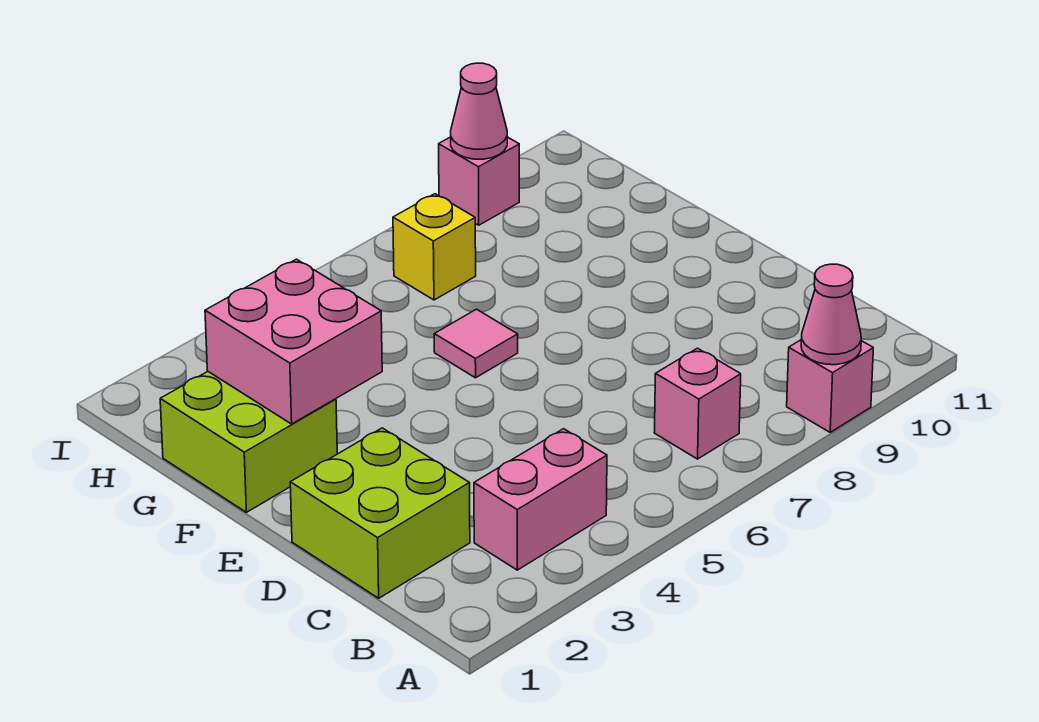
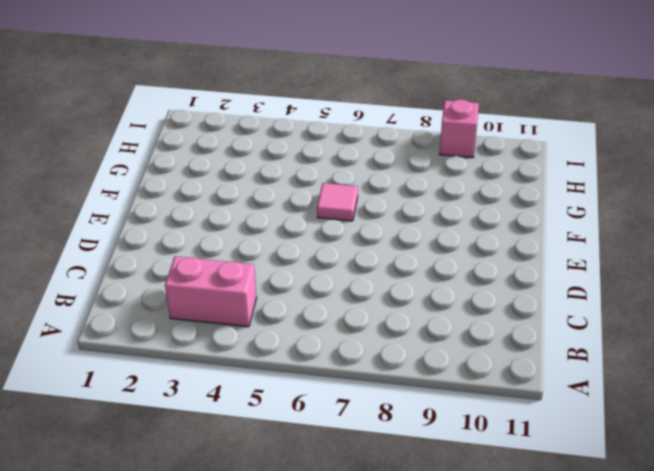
none -> pink 1x1 brick [787,340,873,432]
none -> pink 1x1 brick [654,348,741,459]

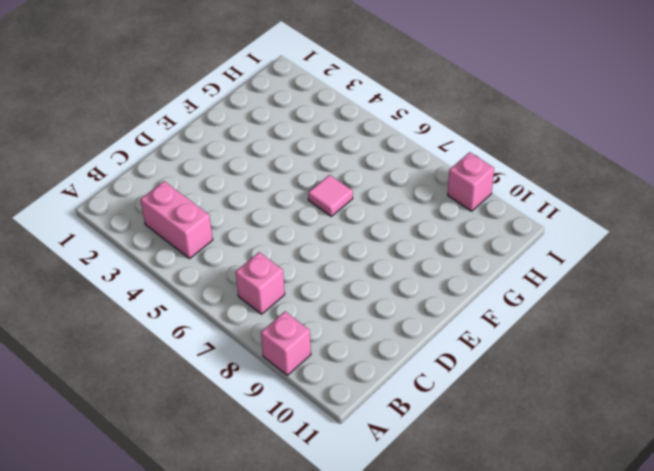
none -> lime 2x2 brick [290,428,470,598]
none -> lime 2x2 brick [160,372,337,512]

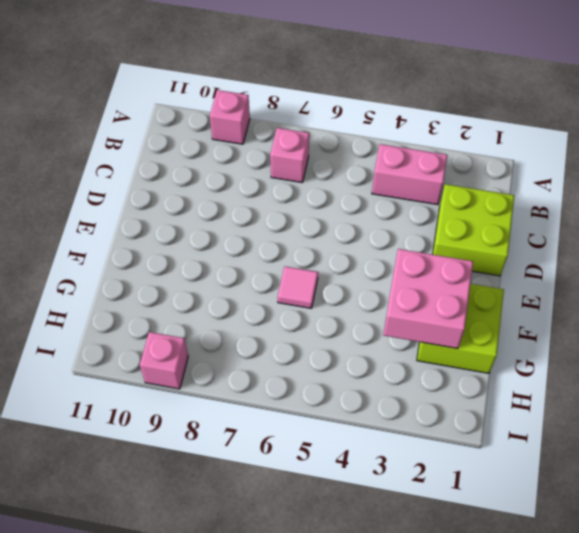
none -> yellow 1x1 brick [393,194,476,300]
none -> pink 1x1 cone [801,264,861,365]

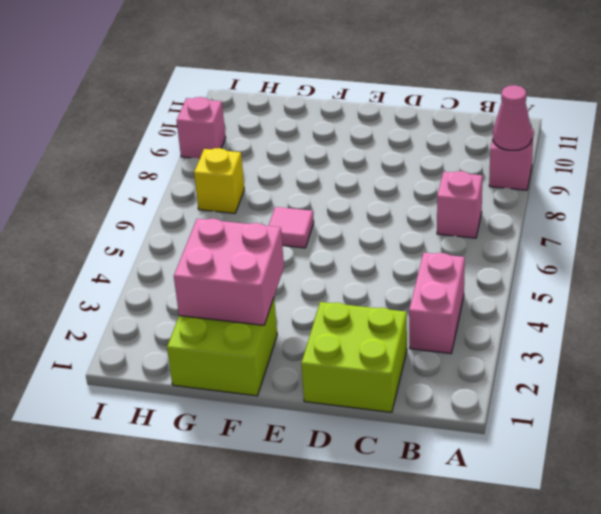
none -> pink 1x1 cone [451,63,507,159]

